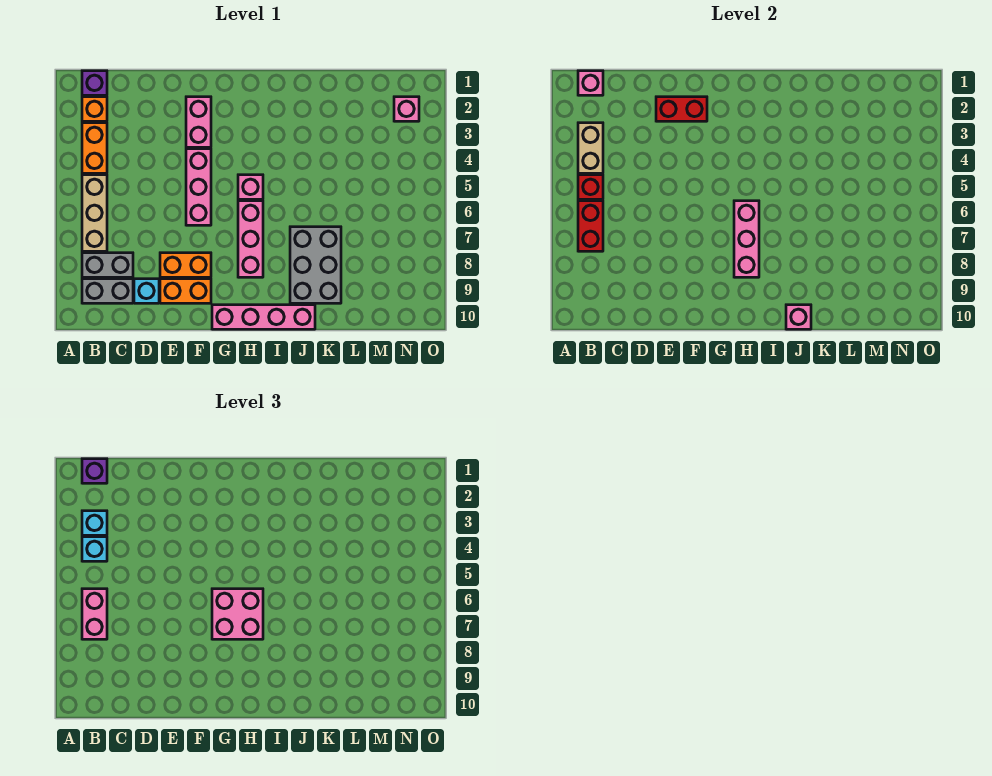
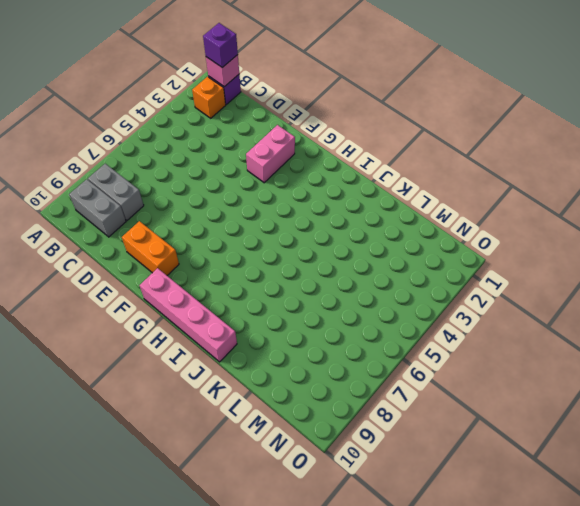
none -> orange 1x2 brick [82,123,107,173]
none -> tan 1x3 brick [82,175,107,251]
none -> cyan 1x1 brick [134,279,159,303]

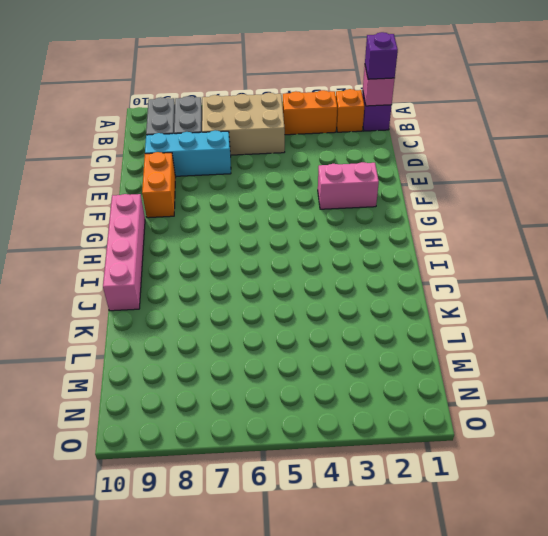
tan 2x3 brick [202,93,285,155] -> tan 1x3 brick [82,175,107,251]
cyan 1x3 brick [145,130,231,176] -> cyan 1x1 brick [134,279,159,303]
none -> orange 1x2 brick [160,253,211,277]
none -> pink 1x3 brick [186,149,211,225]
none -> pink 1x1 brick [238,175,263,199]

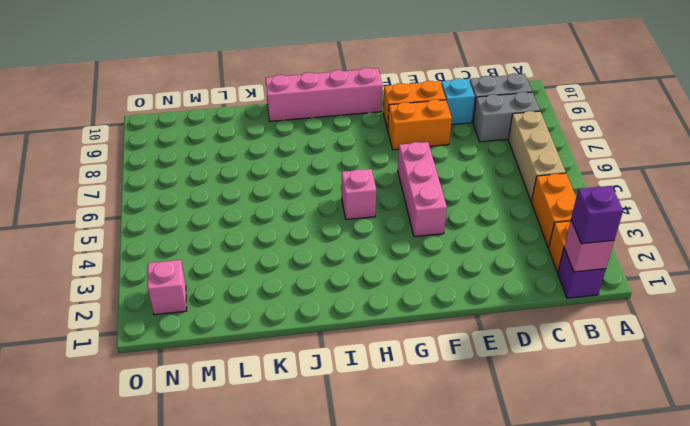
none -> pink 1x2 brick [186,97,211,147]
none -> pink 1x3 brick [238,201,263,277]
none -> grey 2x3 brick [290,227,341,303]

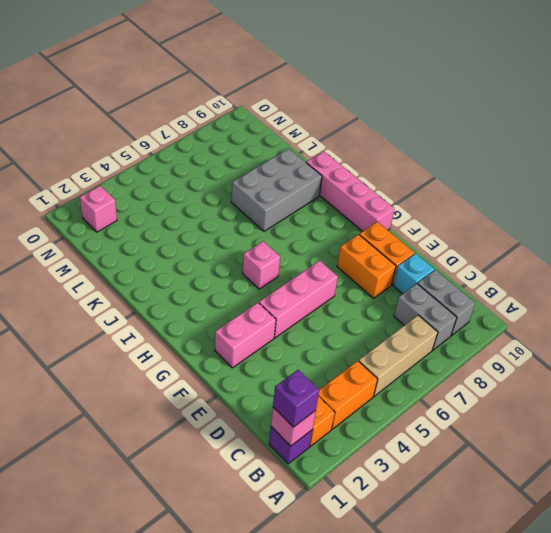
none -> pink 1x3 brick [238,201,263,277]
none -> tan 1x2 brick [578,123,603,173]
none -> red 1x1 brick [578,175,603,199]

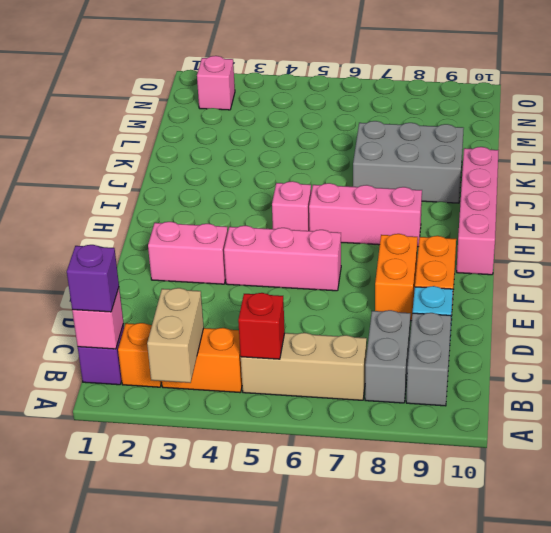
tan 1x2 brick [147,288,204,383] -> tan 1x2 brick turned to [578,123,603,173]
none -> red 1x2 brick [578,201,603,251]
none -> red 1x2 brick [656,97,707,121]
none -> pink 1x3 brick [734,201,759,277]

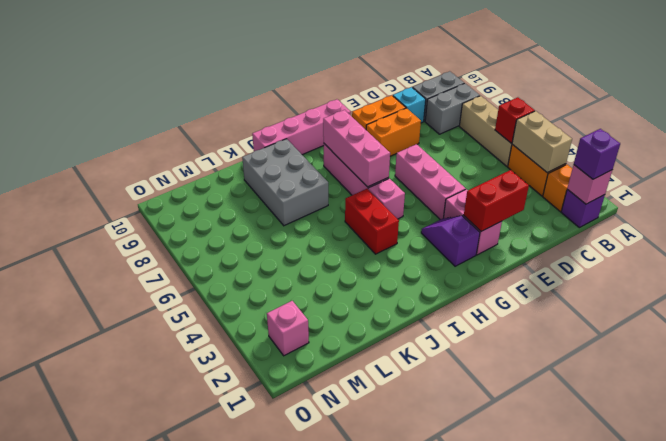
purple 1x2 slope [421,216,480,266] -> none
red 1x2 brick [345,189,399,254] -> red 1x2 brick moved to [578,201,603,251]
none -> pink 1x1 brick [786,305,811,329]
none -> cyan 1x1 brick [82,511,107,535]
none -> cyan 1x1 brick [82,537,107,561]

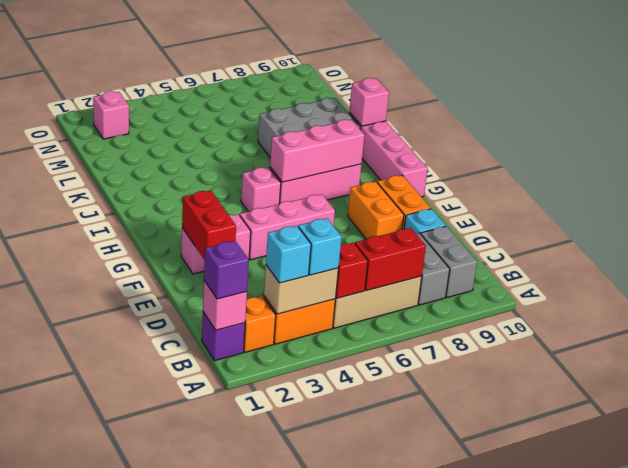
none -> pink 1x2 brick [82,589,107,639]
none -> pink 2x2 brick [212,589,263,639]

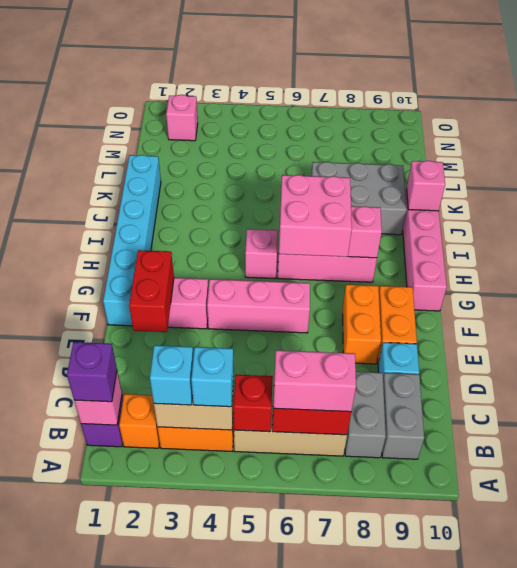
cyan 1x6 brick [103,155,161,326] -> none

